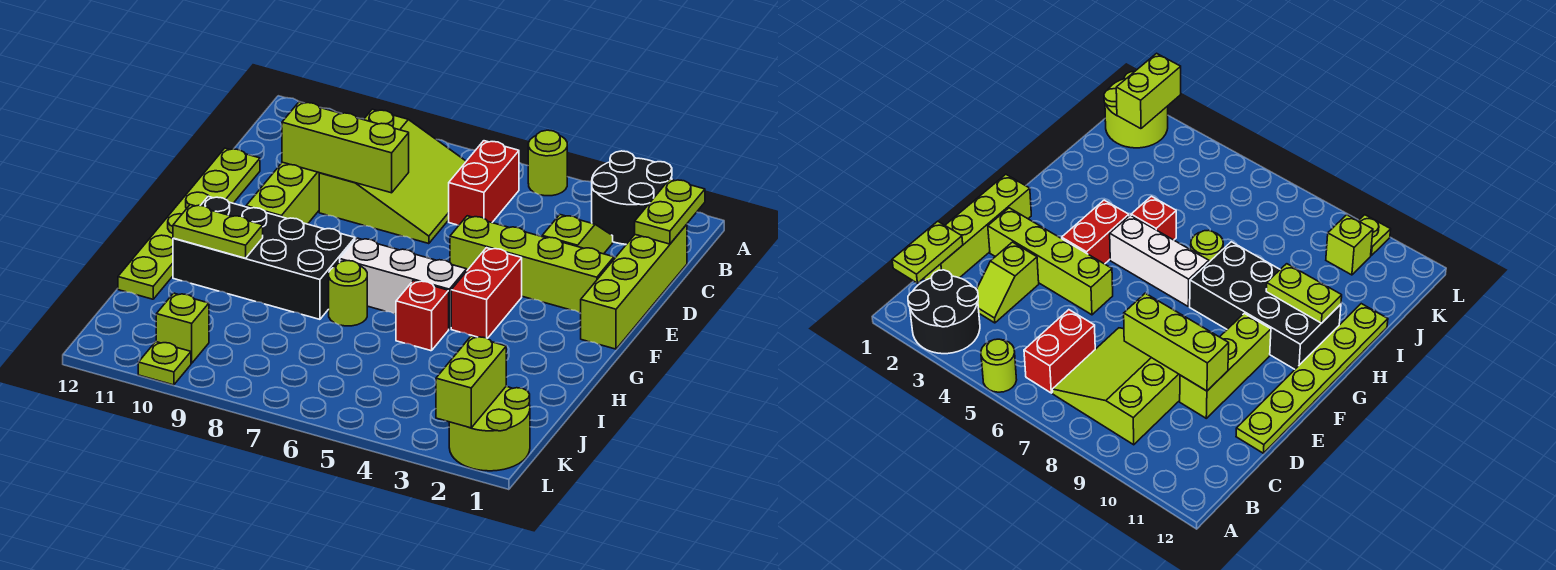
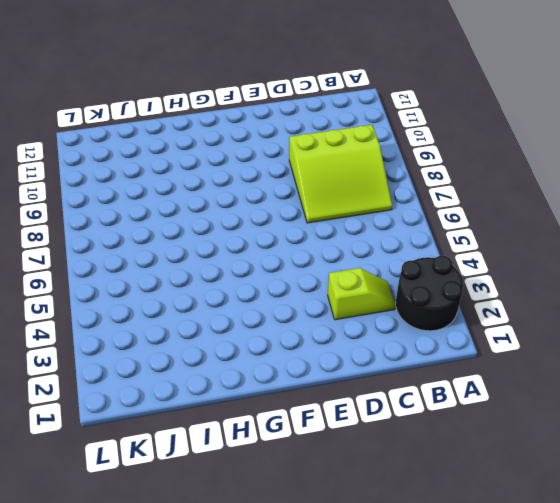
none -> lime 1x1 round brick [528,130,567,196]
none -> red 1x2 brick [449,141,519,225]
none -> lime 1x4 brick [581,224,687,349]

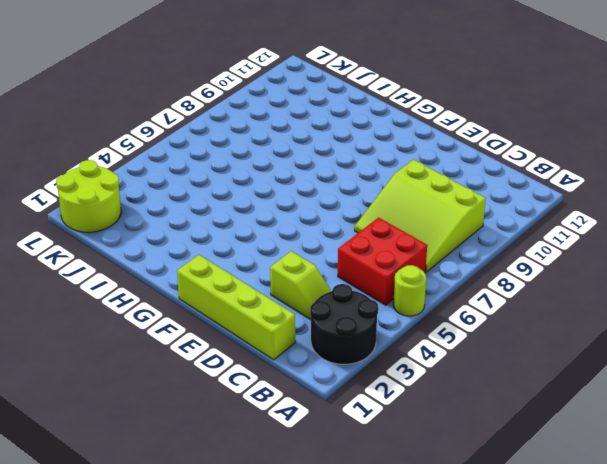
red 2x2 brick [338,218,427,305] -> red 1x2 brick [449,141,519,225]
none -> lime 1x3 brick [246,162,319,224]
none -> lime 1x6 plate [118,148,260,299]
none -> lime 1x4 brick [450,216,614,313]

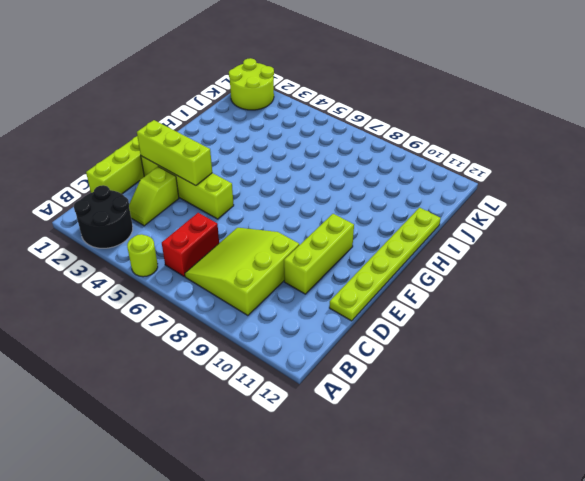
lime 1x3 brick [137,120,212,186] -> lime 1x3 brick moved to [282,102,409,193]
none -> red 1x2 brick [451,248,522,339]
none -> white 1x3 brick [340,238,467,329]
none -> black 2x4 brick [173,196,355,319]

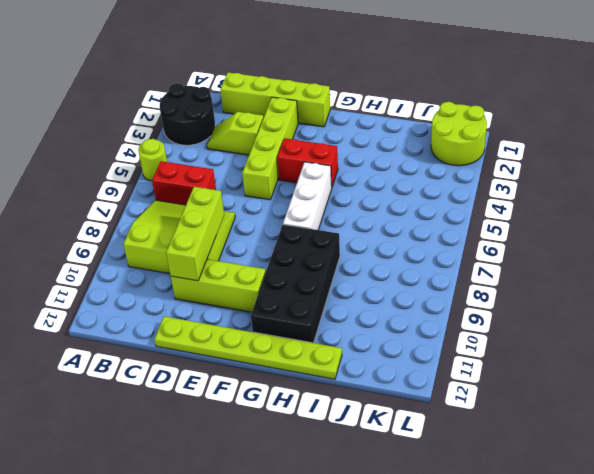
none -> red 1x1 brick [396,280,449,351]
none -> lime 1x1 round brick [329,261,367,326]
none -> lime 1x1 brick [156,293,209,363]

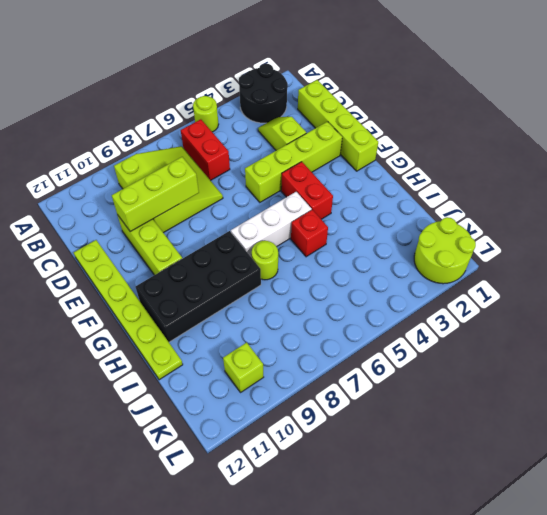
none -> lime 1x1 plate [138,342,191,385]
none -> lime 1x2 plate [635,179,705,244]
none -> lime 1x2 plate [173,205,263,258]

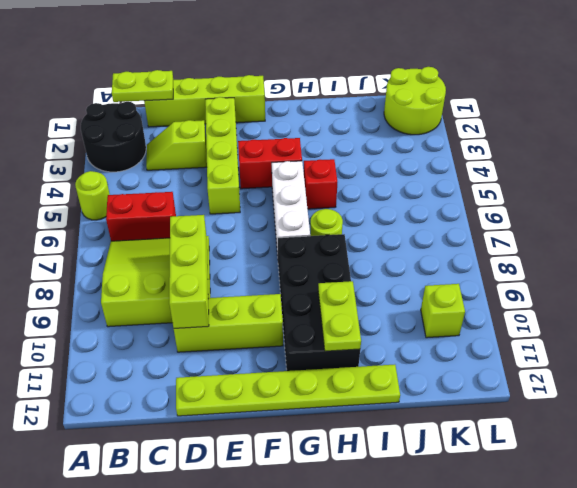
none -> lime 1x1 plate [138,342,191,385]
none -> lime 1x2 brick [436,336,506,428]

